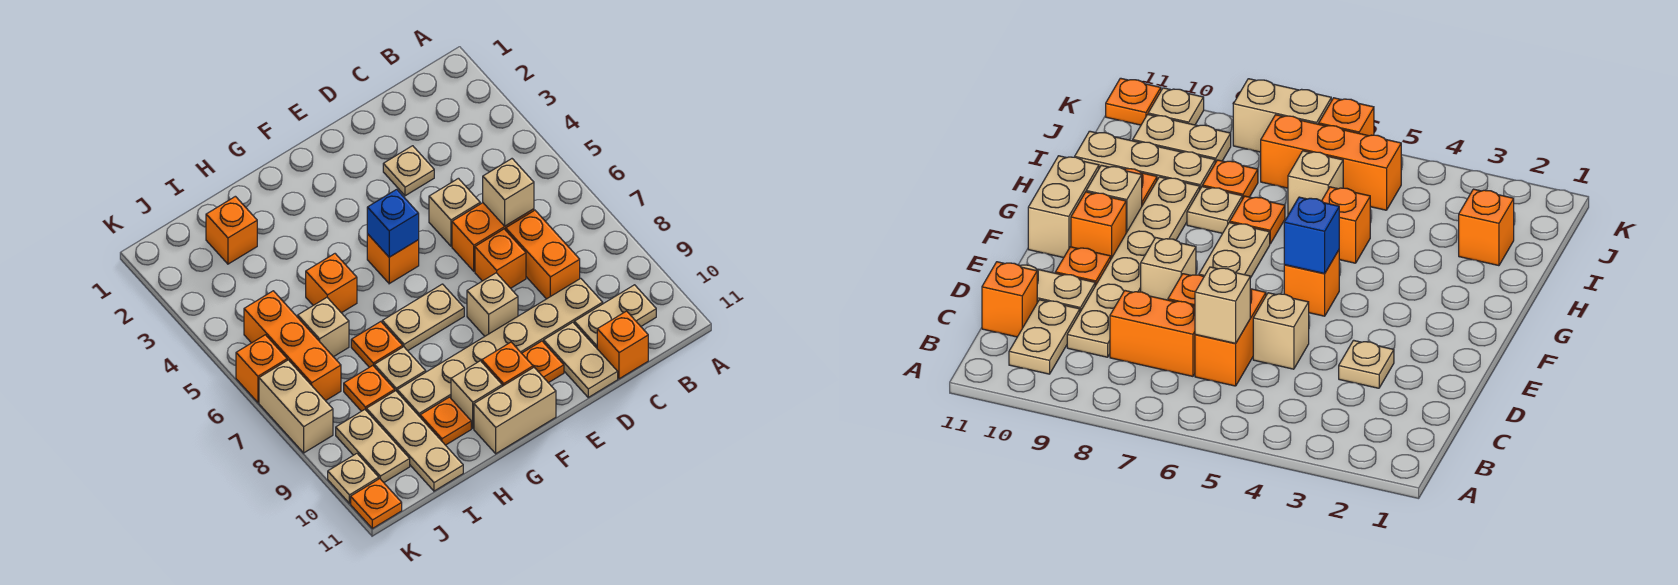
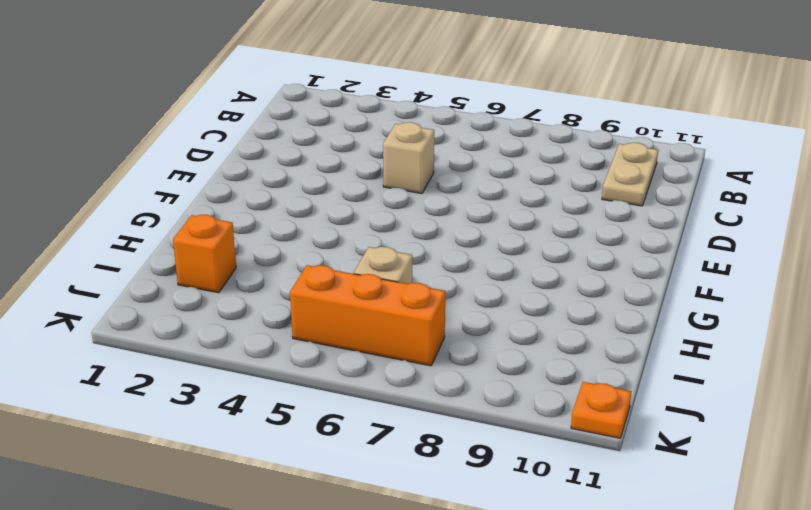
none -> orange 1x2 brick [452,203,534,271]
none -> orange 1x2 brick [506,210,580,299]
none -> tan 1x6 plate [397,278,603,417]
none -> orange 1x1 brick [597,311,648,379]

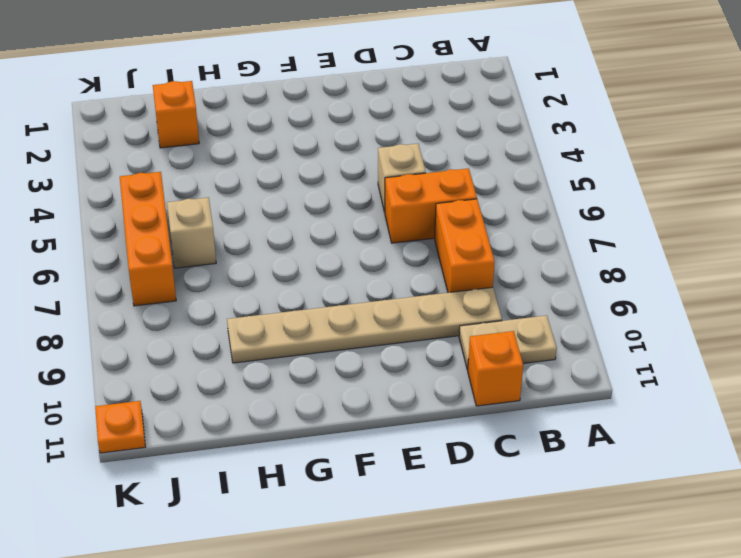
none -> tan 1x1 plate [383,146,434,196]
none -> orange 1x1 brick [475,229,526,288]
none -> tan 1x2 plate [544,322,618,397]
none -> tan 1x1 brick [467,273,518,336]

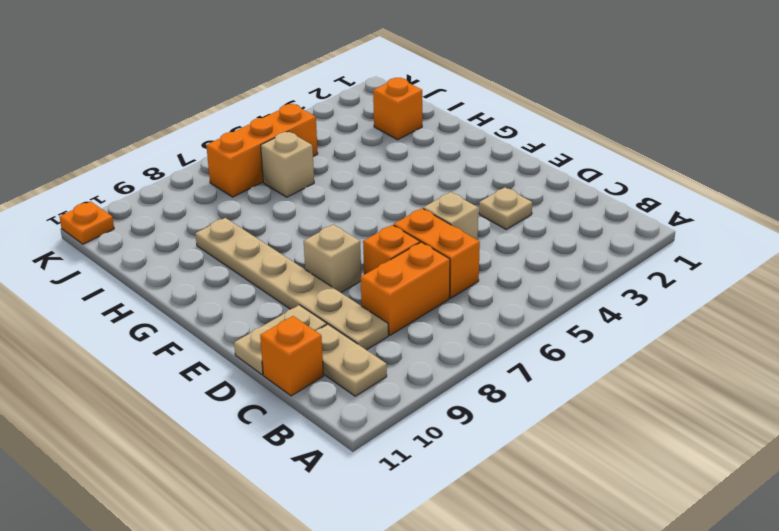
none -> orange 1x1 plate [522,341,564,383]
none -> orange 1x1 brick [367,234,419,284]
none -> tan 1x2 plate [382,284,464,351]
none -> orange 1x1 brick [482,342,533,386]

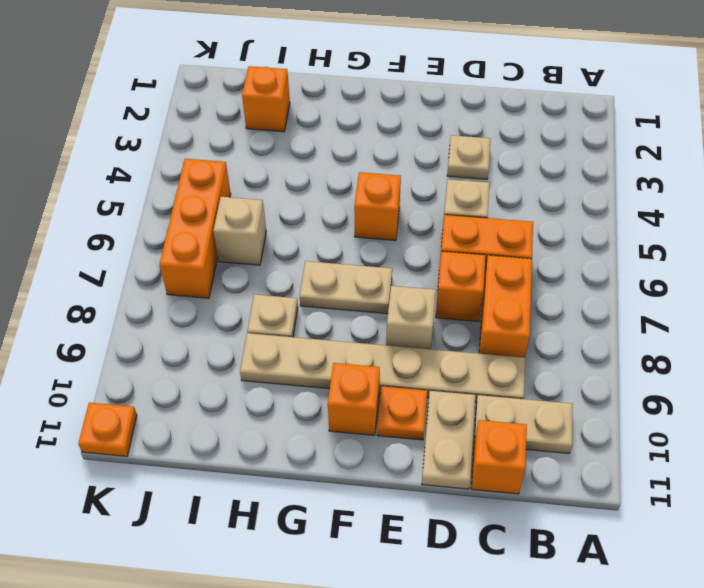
none -> tan 1x2 brick [474,367,556,454]
none -> tan 1x1 brick [451,361,502,428]
none -> orange 1x1 brick [306,254,357,313]
none -> orange 1x1 plate [351,322,403,367]

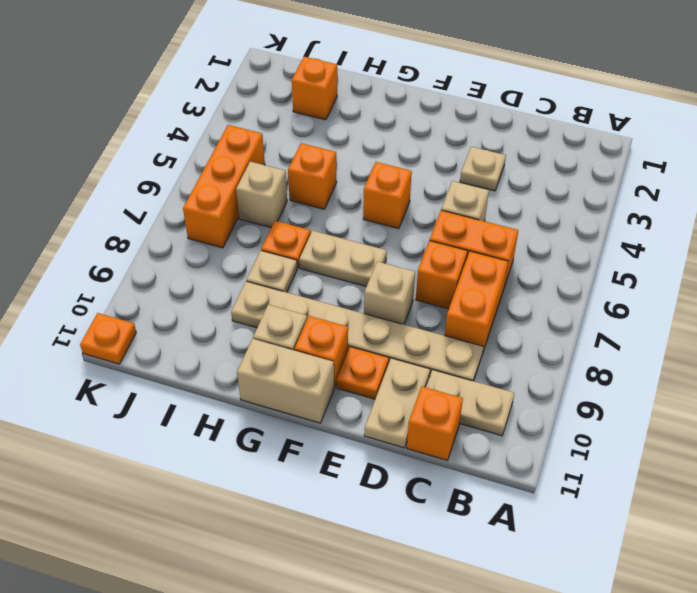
none -> orange 1x1 plate [420,397,471,445]
none -> orange 1x1 plate [344,366,395,411]
none -> tan 1x3 plate [366,391,463,491]
none -> tan 1x2 plate [336,410,410,482]

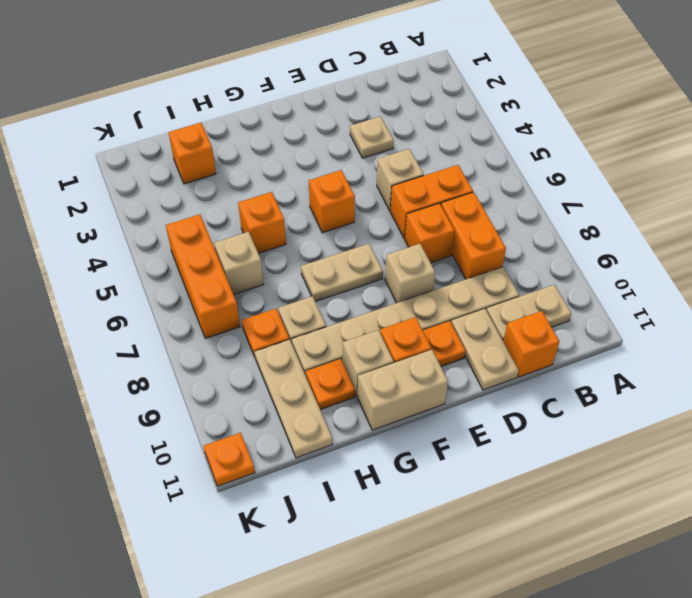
none -> orange 1x1 plate [351,322,403,367]
none -> tan 1x2 plate [336,410,410,482]
none -> orange 1x1 brick [236,335,287,402]
none -> tan 1x2 brick [259,360,333,453]

